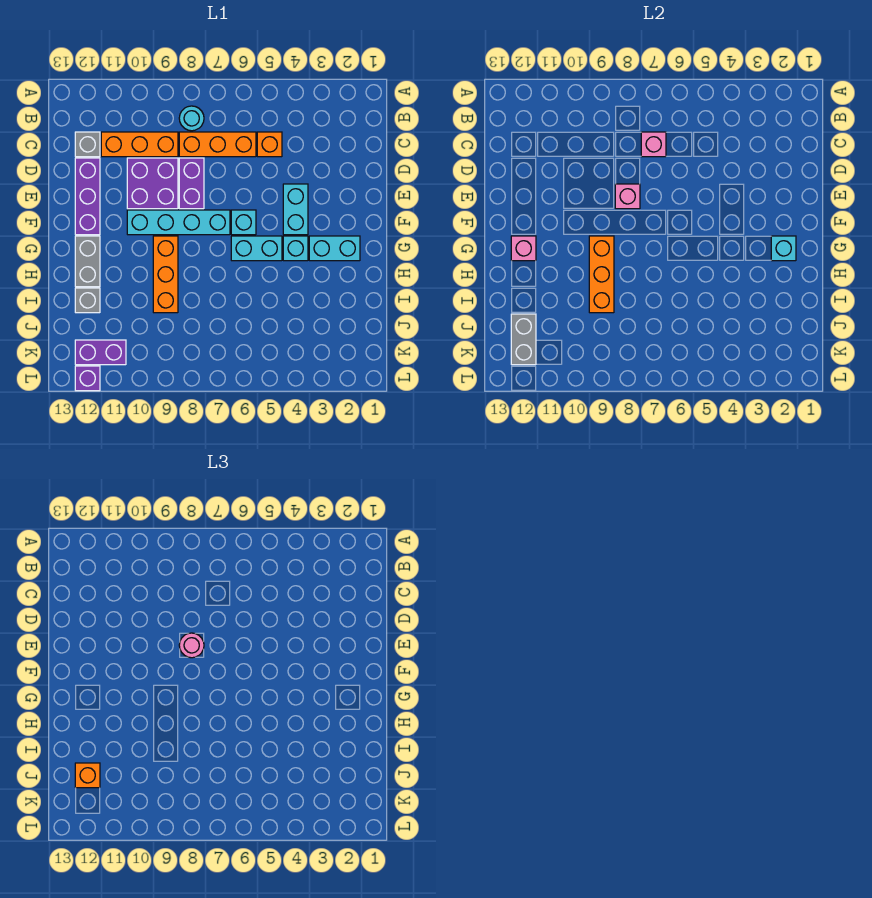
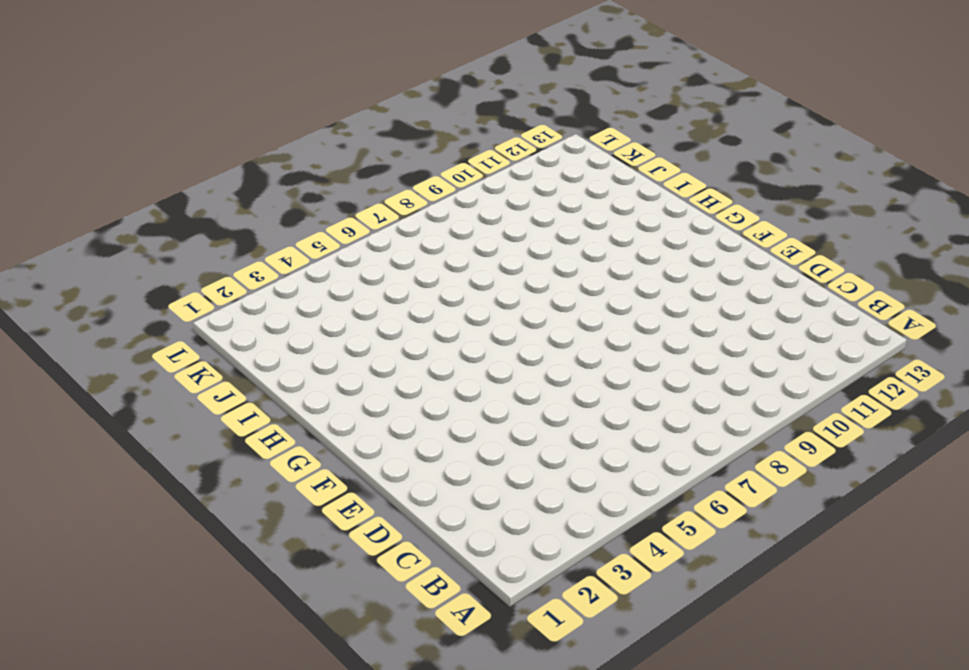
none -> cyan 1x1 round brick [179,106,204,131]
none -> orange 1x1 brick [257,132,282,157]
none -> orange 1x3 brick [179,132,256,157]

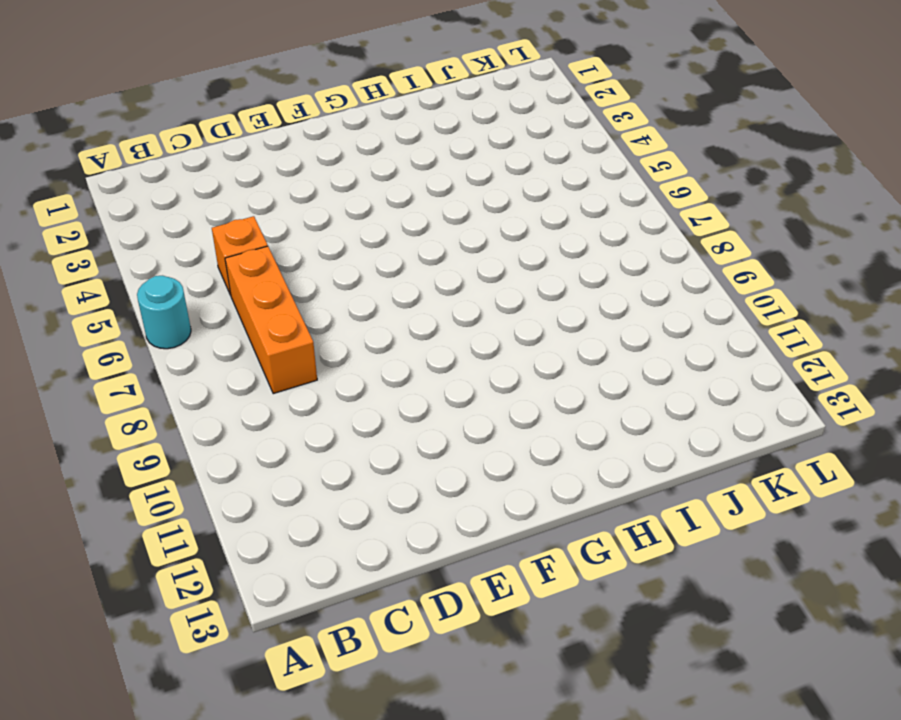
cyan 1x1 round brick [137,276,191,349] -> cyan 1x1 round brick moved to [179,106,204,131]
none -> orange 1x3 brick [101,132,178,157]
none -> grey 1x1 brick [75,132,100,157]
none -> purple 1x2 brick [179,158,204,209]

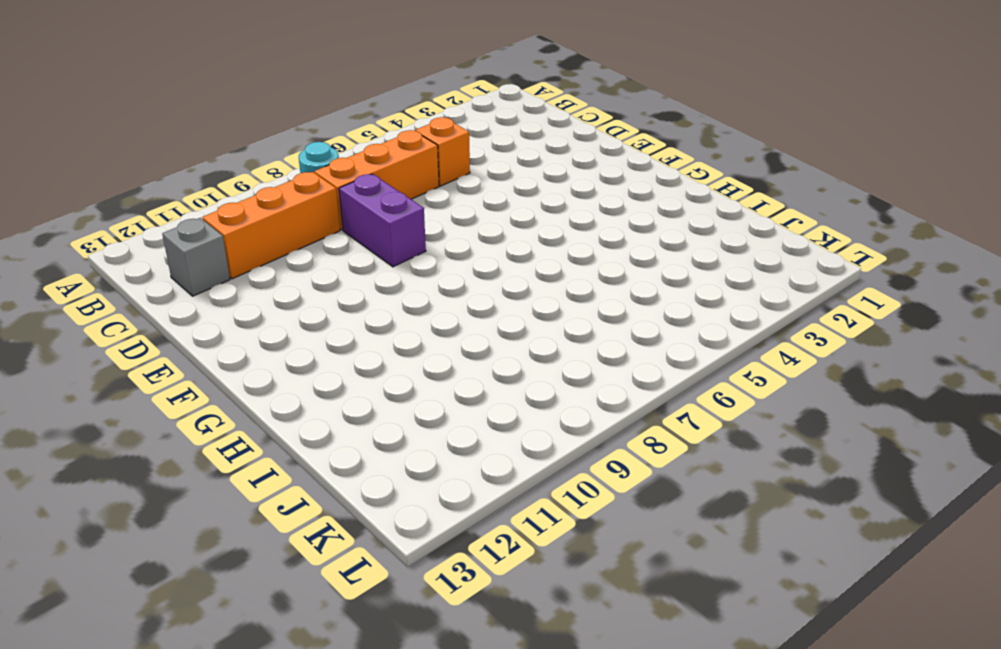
none -> purple 2x2 brick [127,158,178,209]
none -> purple 1x3 brick [75,158,100,235]
none -> cyan 1x2 brick [283,184,308,235]

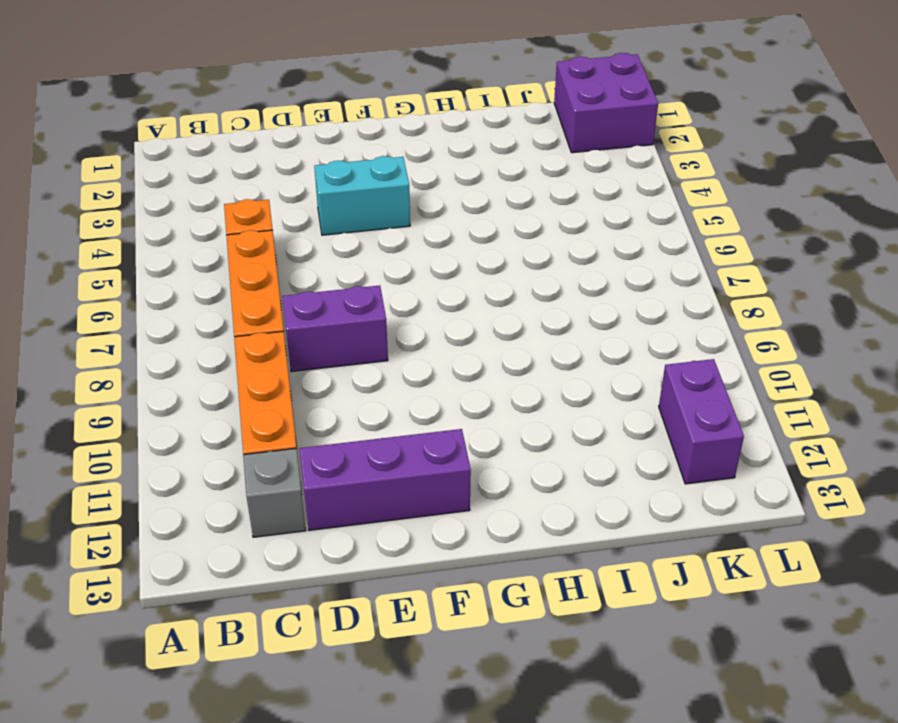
purple 2x2 brick [554,53,658,153] -> purple 2x2 brick moved to [127,158,178,209]
none -> cyan 1x1 round brick [179,106,204,131]
none -> cyan 1x1 brick [231,210,256,235]
none -> cyan 1x4 brick [127,210,230,235]

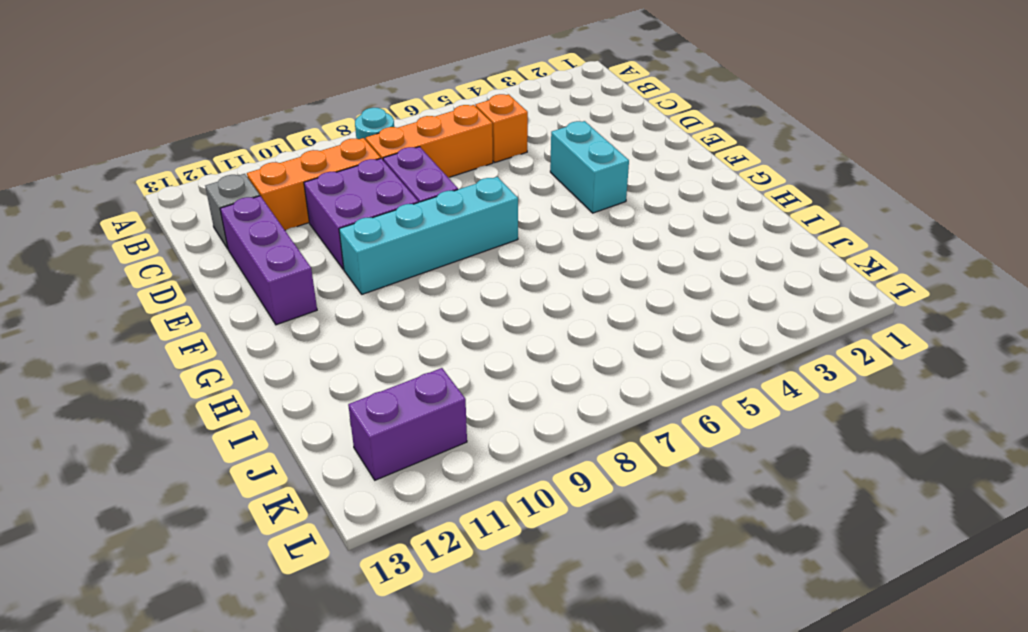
none -> cyan 1x1 brick [231,210,256,235]
none -> cyan 1x2 brick [309,236,360,261]
none -> cyan 1x1 brick [283,236,308,261]

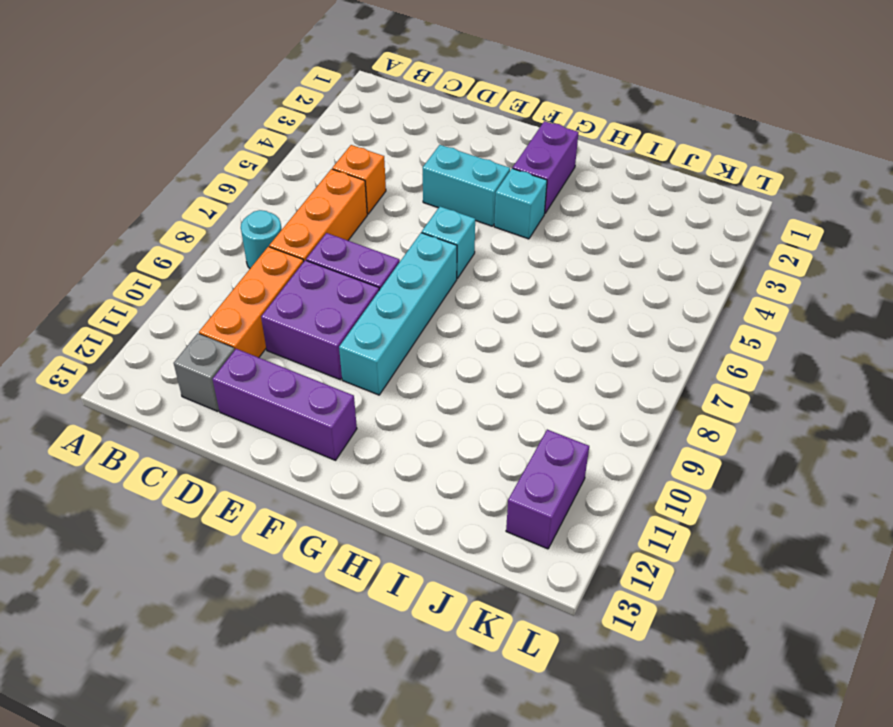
purple 1x2 brick [513,121,579,213] -> cyan 1x2 brick [309,236,360,261]
none -> cyan 1x2 brick [231,236,282,261]
none -> orange 1x3 brick [153,236,178,313]
none -> grey 1x2 brick [75,236,100,287]

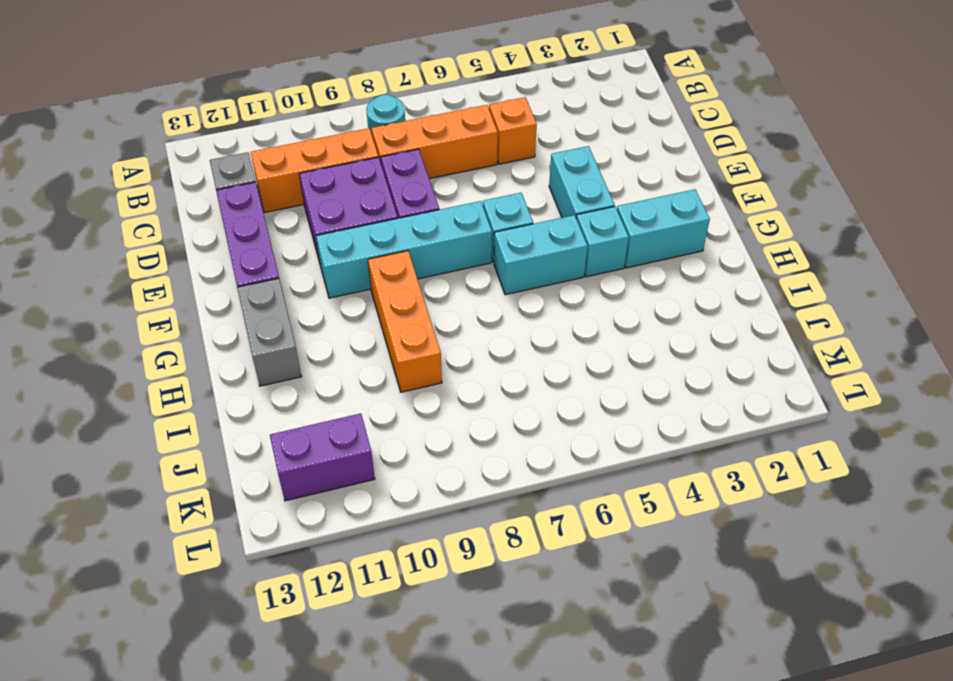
none -> grey 1x1 brick [75,288,100,313]
none -> purple 1x1 brick [75,366,100,391]
none -> pink 1x1 brick [641,132,666,157]

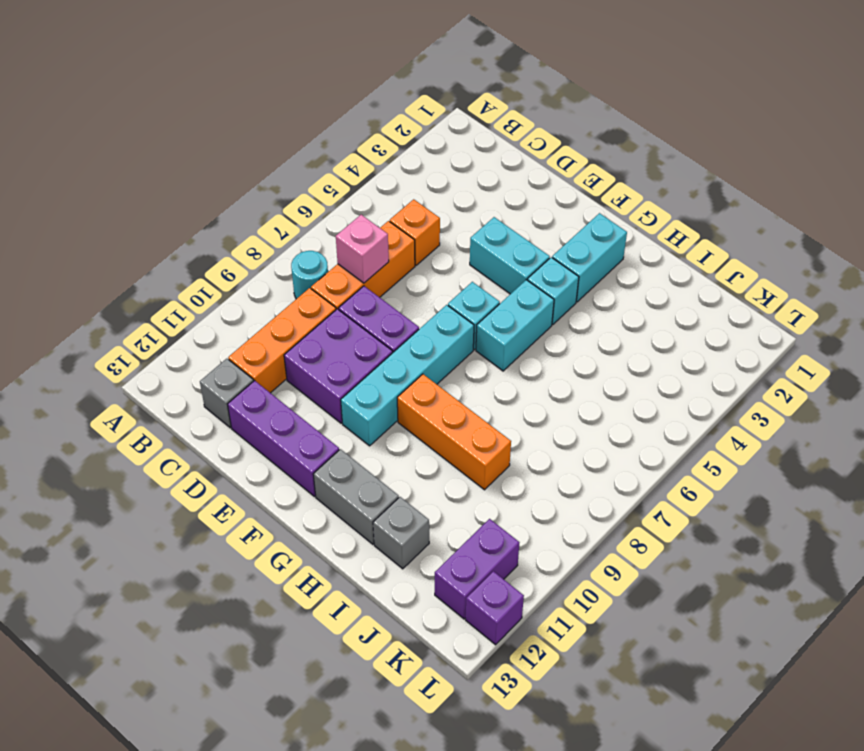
none -> pink 1x1 brick [615,184,640,209]
none -> cyan 1x1 brick [771,236,796,261]
none -> orange 1x3 brick [589,236,614,313]

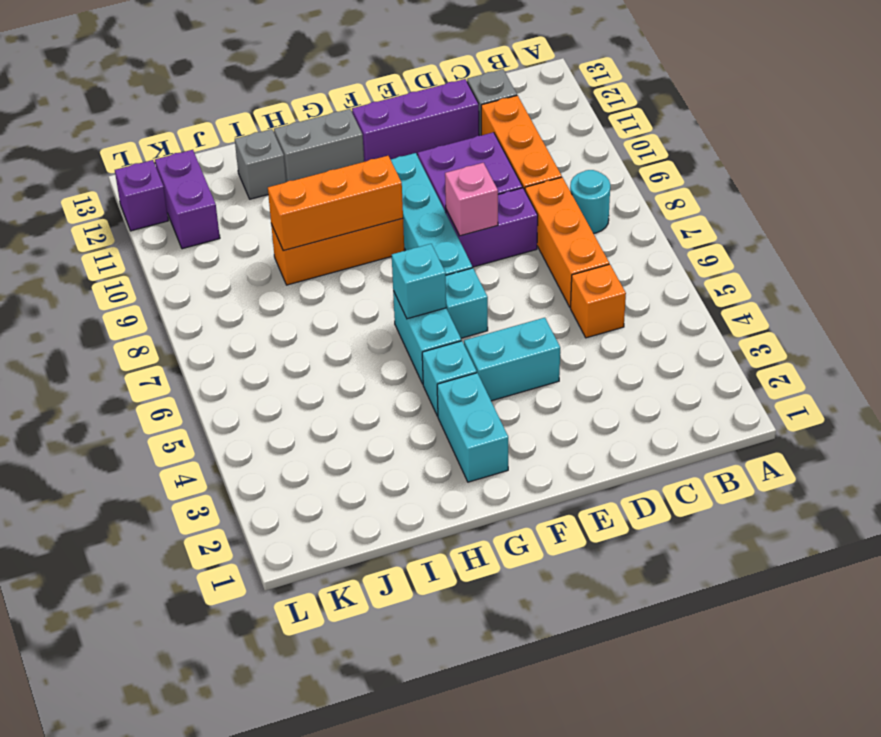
cyan 1x1 brick [392,244,446,319] -> cyan 1x1 brick moved to [771,236,796,261]
none -> pink 1x1 brick [641,132,666,157]
none -> pink 1x1 brick [511,236,536,261]
none -> grey 1x2 brick [511,314,536,365]

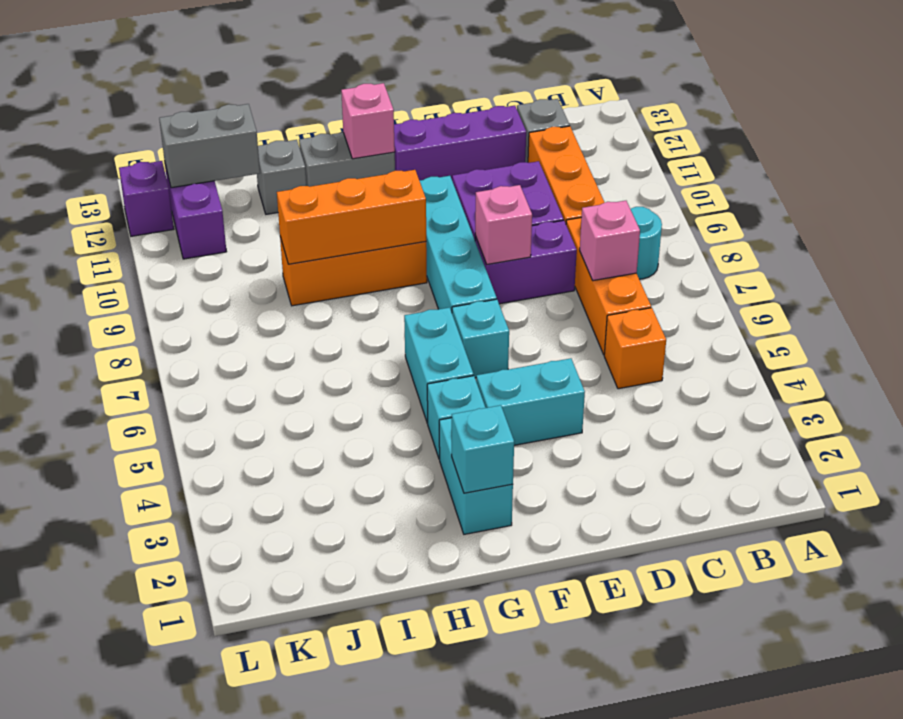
none -> pink 1x1 round brick [179,633,204,658]
none -> orange 1x1 brick [75,763,100,788]

